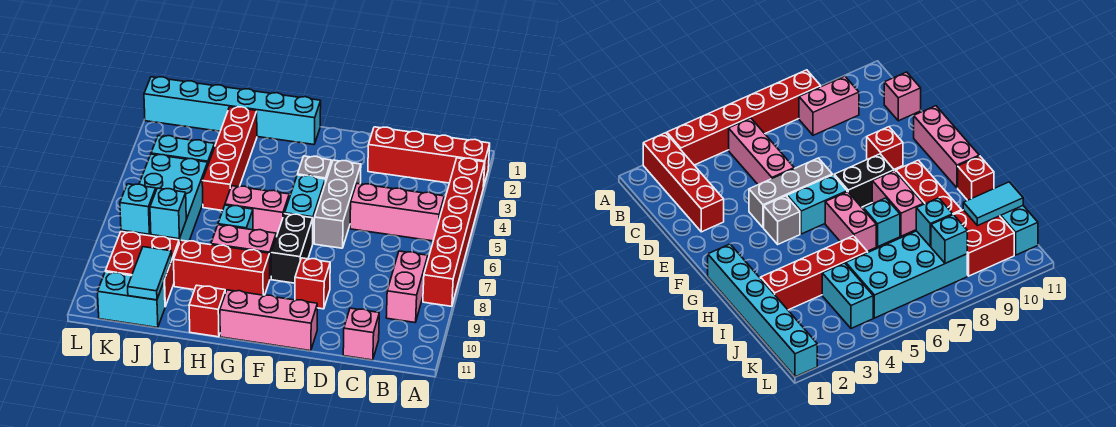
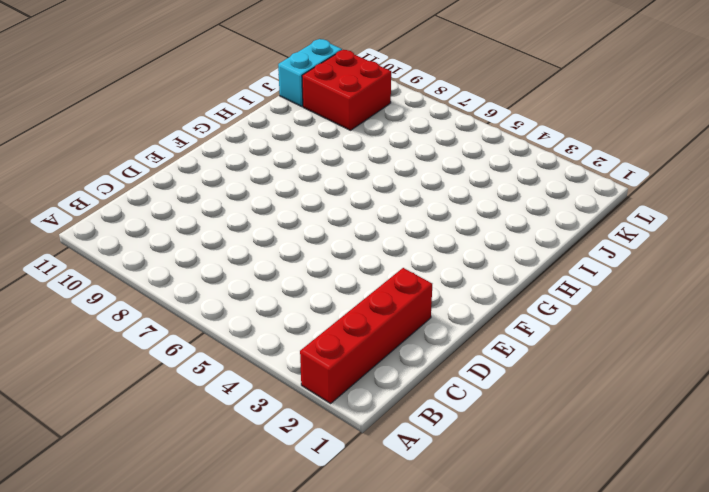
none -> red 1x6 brick [423,158,485,306]
none -> pink 1x3 brick [350,184,444,241]
none -> pink 1x2 brick [386,251,428,322]

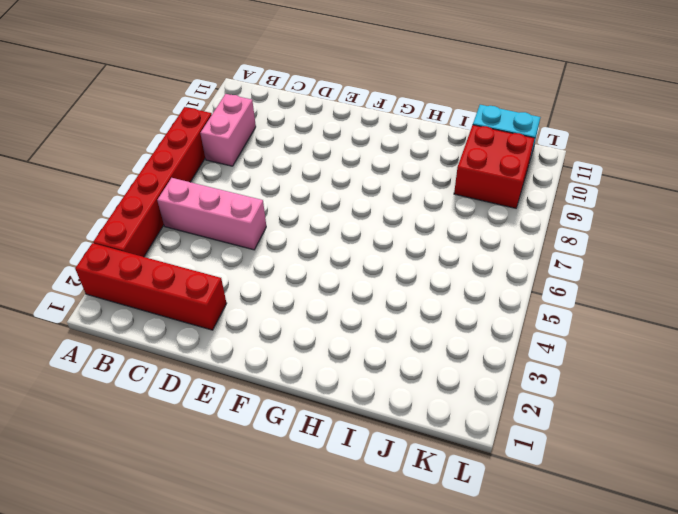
none -> pink 1x1 brick [343,308,379,360]
none -> grey 1x3 brick [314,160,361,248]
none -> red 1x1 brick [295,258,330,309]

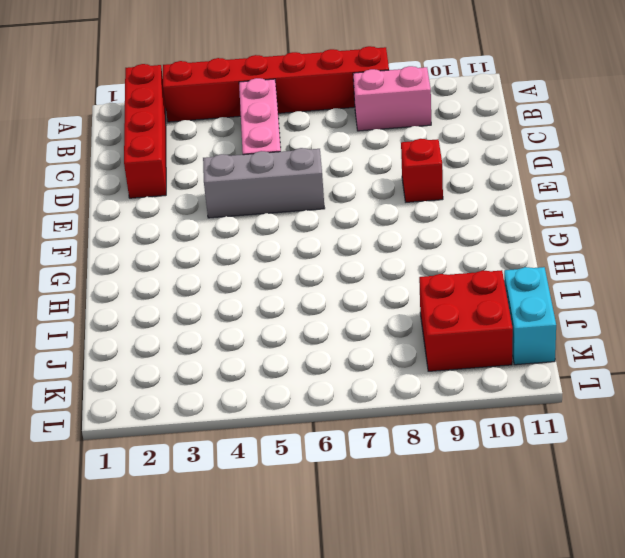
none -> pink 1x1 brick [343,308,379,360]
none -> pink 1x3 brick [220,290,317,351]
none -> grey 1x1 brick [297,156,331,183]

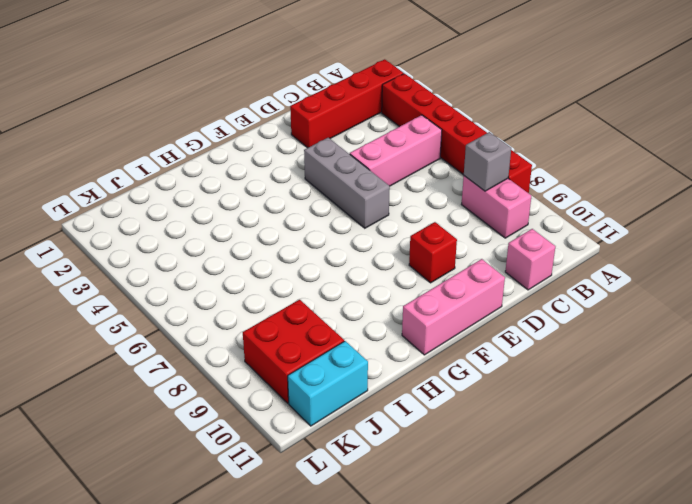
grey 1x1 brick [464,132,511,191] -> grey 1x1 brick moved to [297,156,331,183]
none -> cyan 1x2 brick [285,175,325,242]
none -> black 1x2 brick [271,214,313,283]
none -> cyan 1x6 brick [144,77,321,145]

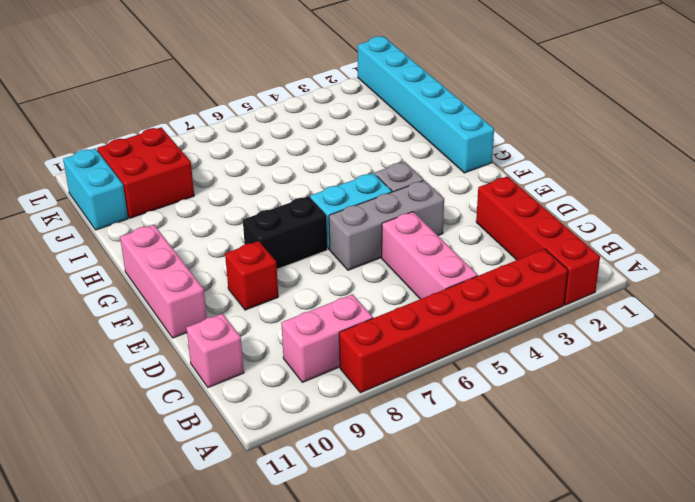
none -> pink 1x2 brick [225,186,289,237]
none -> pink 1x2 brick [211,225,276,278]
none -> red 1x3 brick [174,240,270,295]

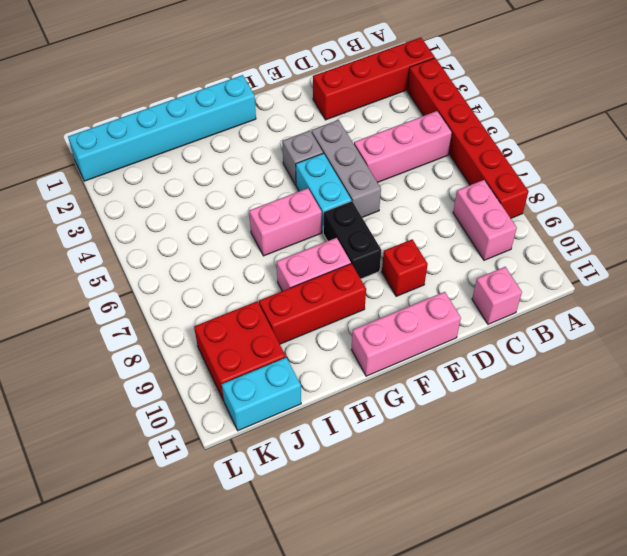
none -> cyan 1x1 brick [218,205,253,230]
none -> red 1x1 brick [189,285,225,337]
none -> red 1x4 brick [202,107,257,211]

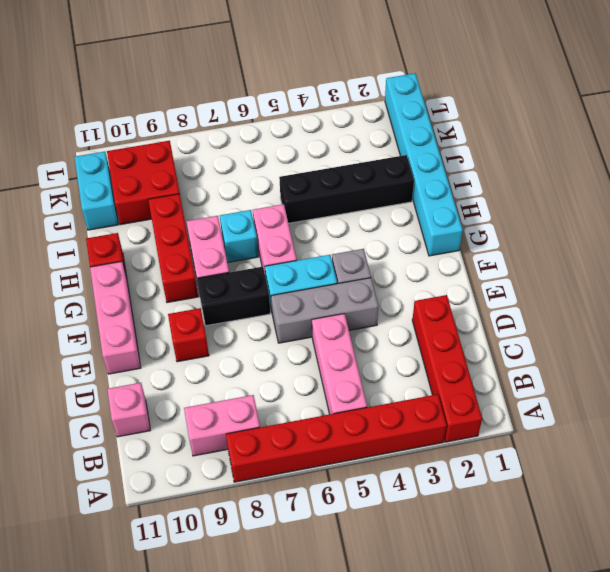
black 1x4 brick [279,155,414,223] -> red 1x4 brick [202,107,257,211]
none -> cyan 1x2 brick [151,135,215,164]
none -> cyan 2x4 brick [121,154,208,243]
none -> cyan 1x1 brick [150,188,186,239]

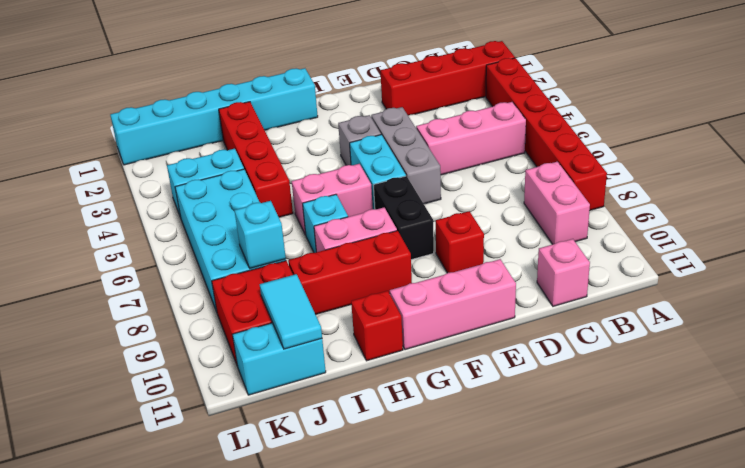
none -> cyan 1x1 brick [120,184,156,234]

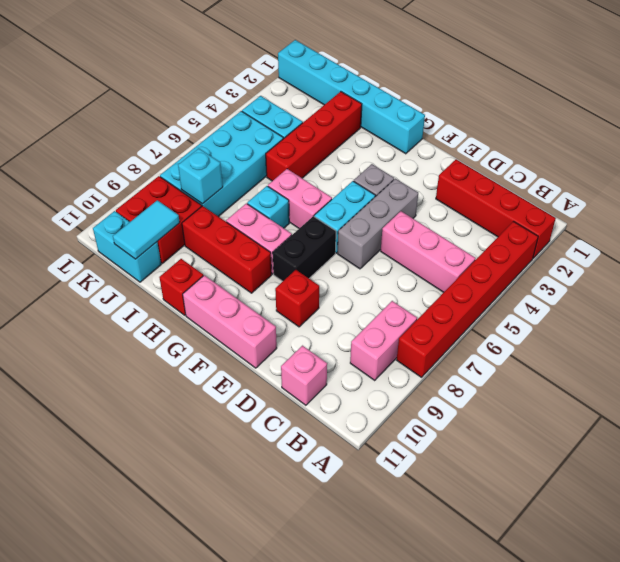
none -> cyan 1x1 brick [120,184,156,234]

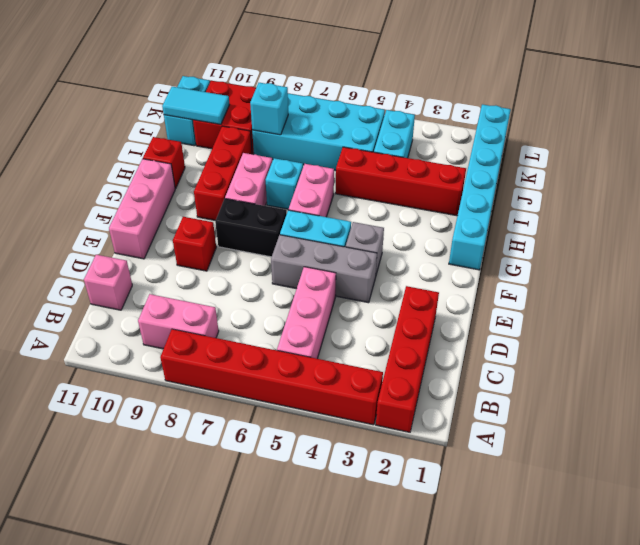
none -> cyan 1x1 brick [120,184,156,234]

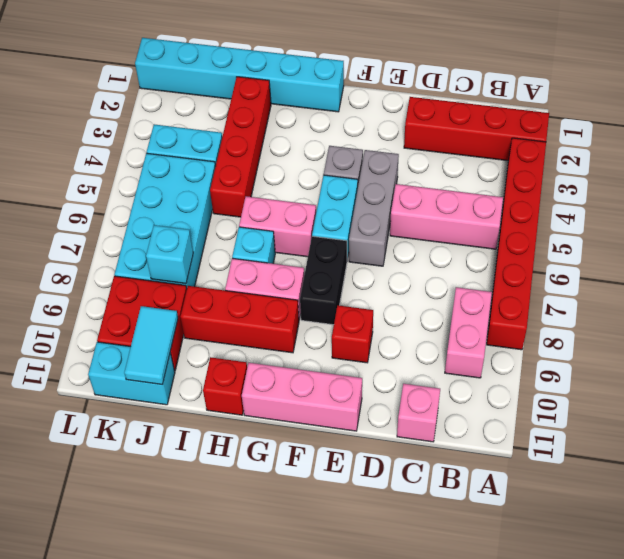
none -> cyan 1x1 brick [120,184,156,234]

